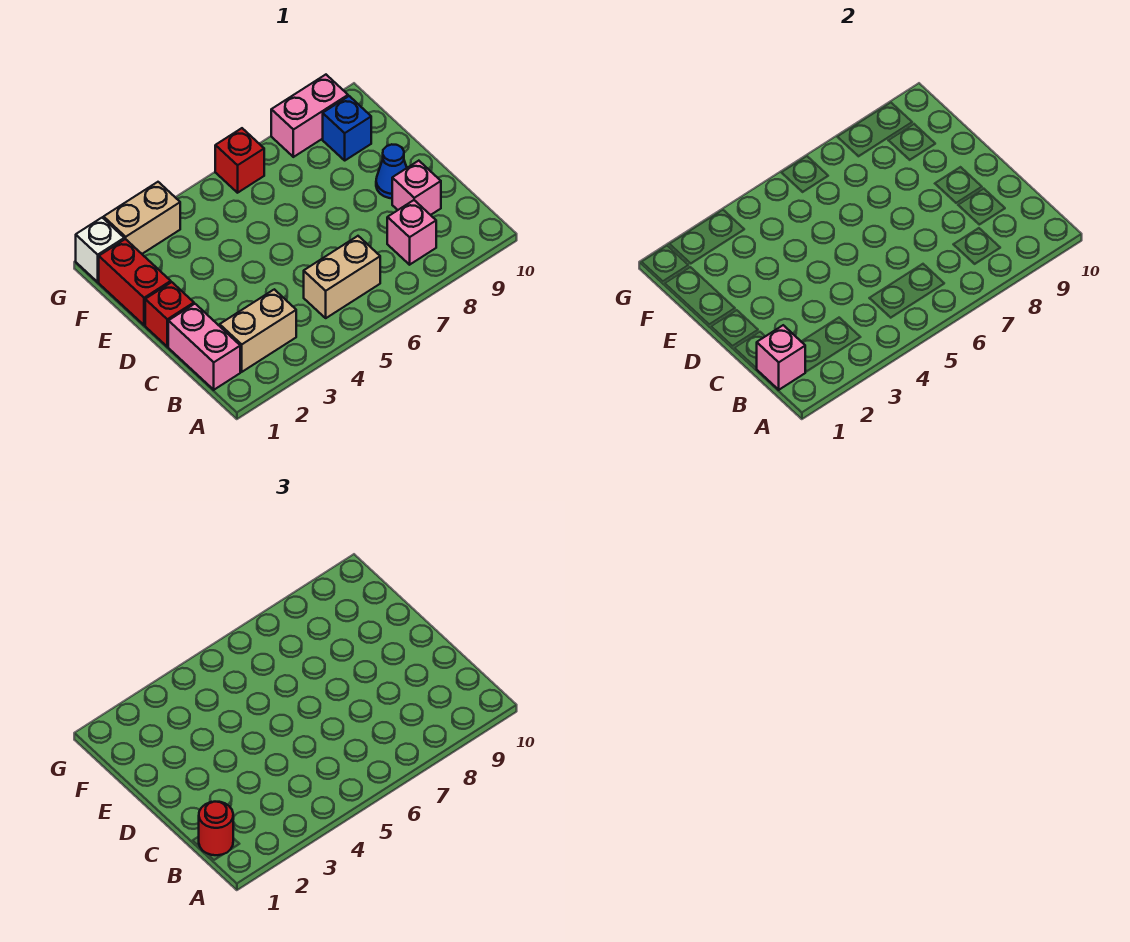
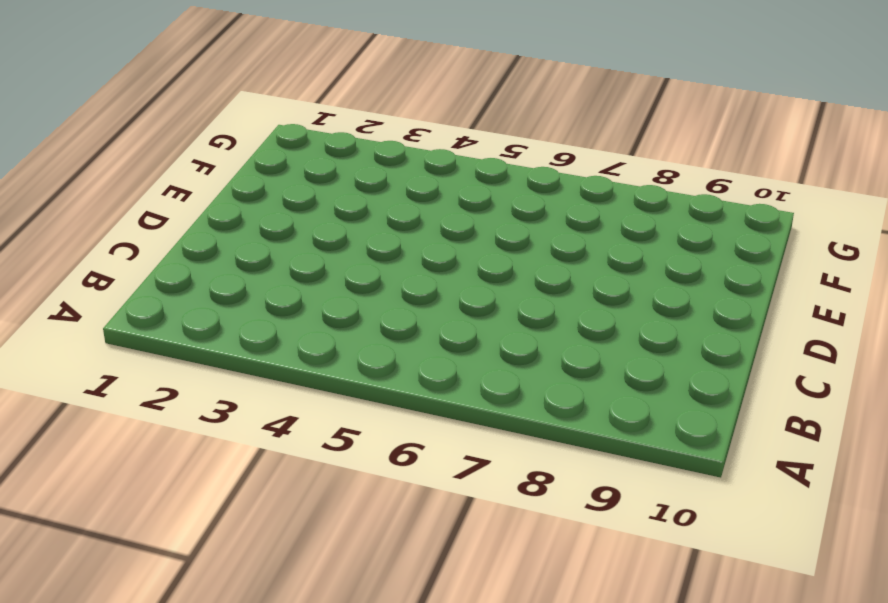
none -> pink 1x2 brick [168,304,240,390]
none -> tan 1x2 brick [220,289,296,372]
none -> tan 1x2 brick [304,236,380,318]

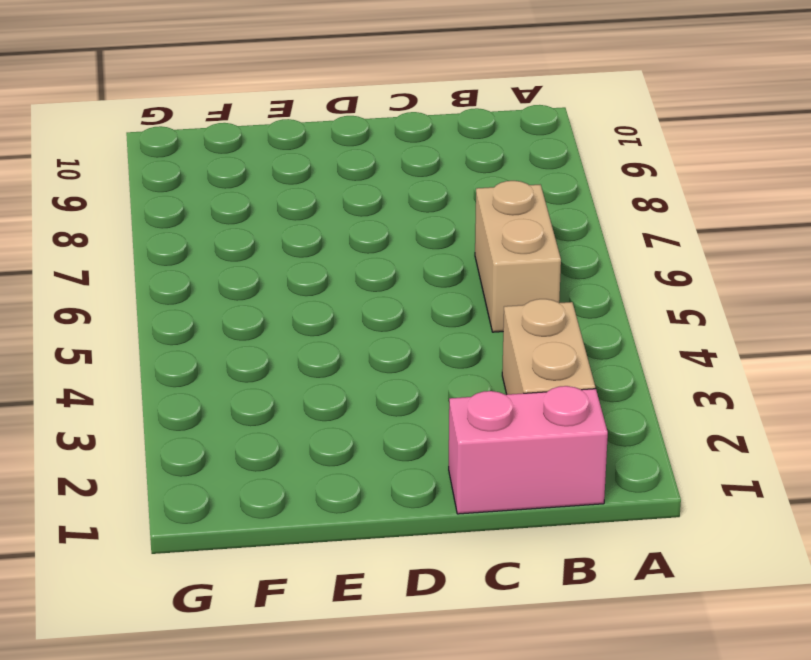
none -> pink 1x1 brick [387,200,436,265]
none -> pink 1x1 brick [392,161,441,215]
none -> red 1x1 brick [145,282,194,347]

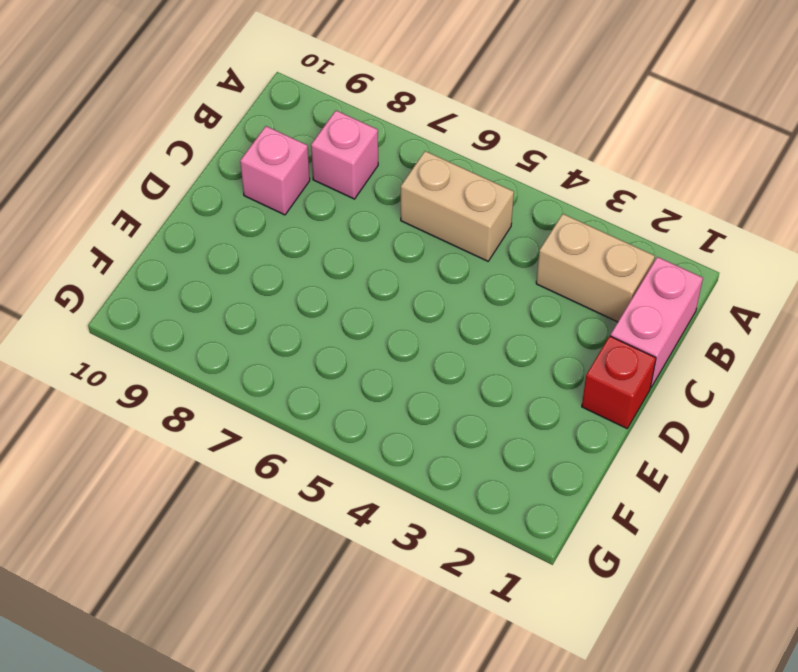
none -> blue 1x1 cone [376,144,407,198]
none -> red 1x2 brick [99,239,171,325]
none -> blue 1x1 brick [323,96,371,160]

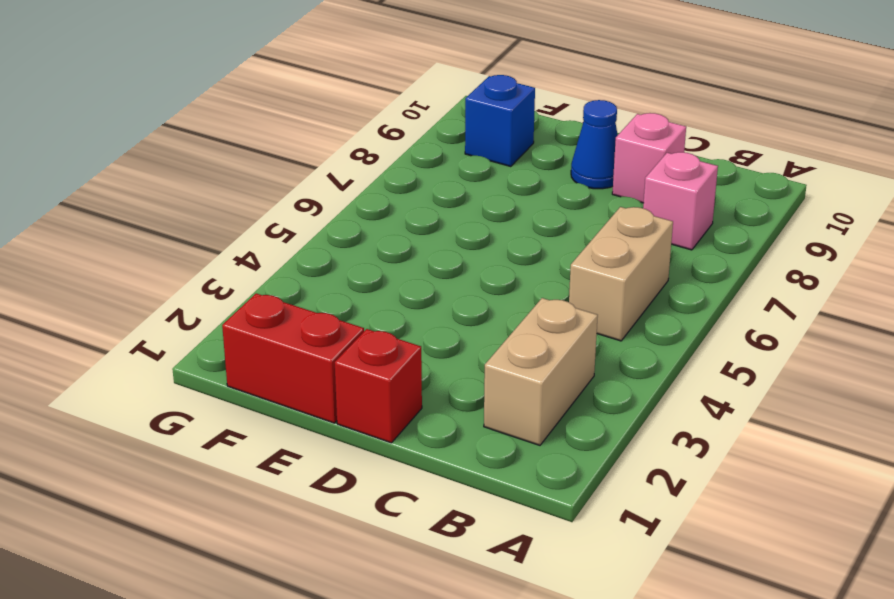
none -> pink 1x2 brick [168,304,240,390]
none -> white 1x1 brick [76,218,124,282]
none -> tan 1x2 brick [104,182,180,254]

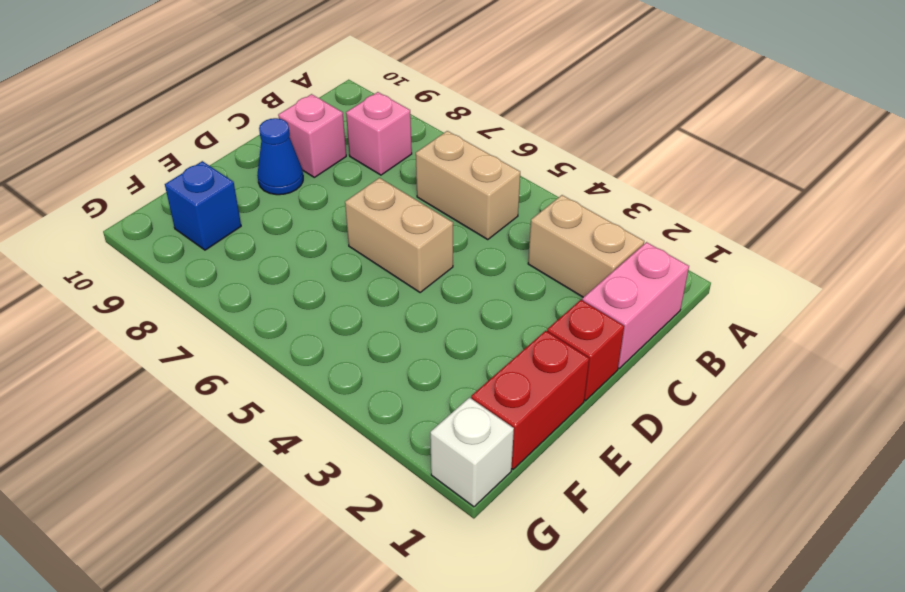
tan 1x2 brick [345,178,453,293] -> tan 1x2 brick moved to [104,182,180,254]
none -> red 1x1 brick [215,128,264,193]
none -> pink 1x2 brick [271,75,348,157]
none -> pink 1x1 brick [756,325,805,390]

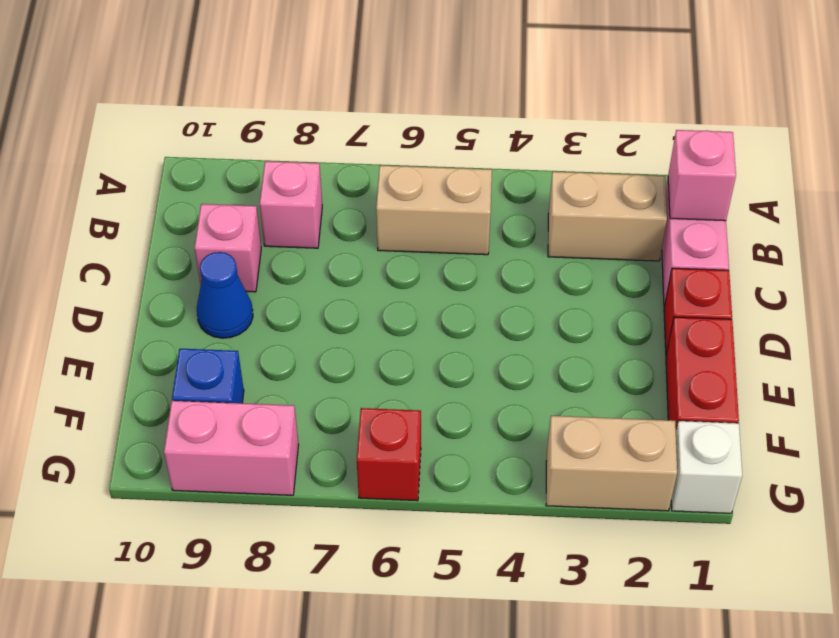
none -> red 1x1 round brick [199,802,233,855]

